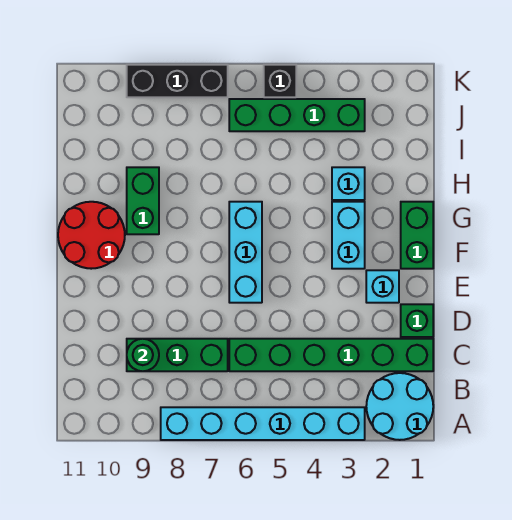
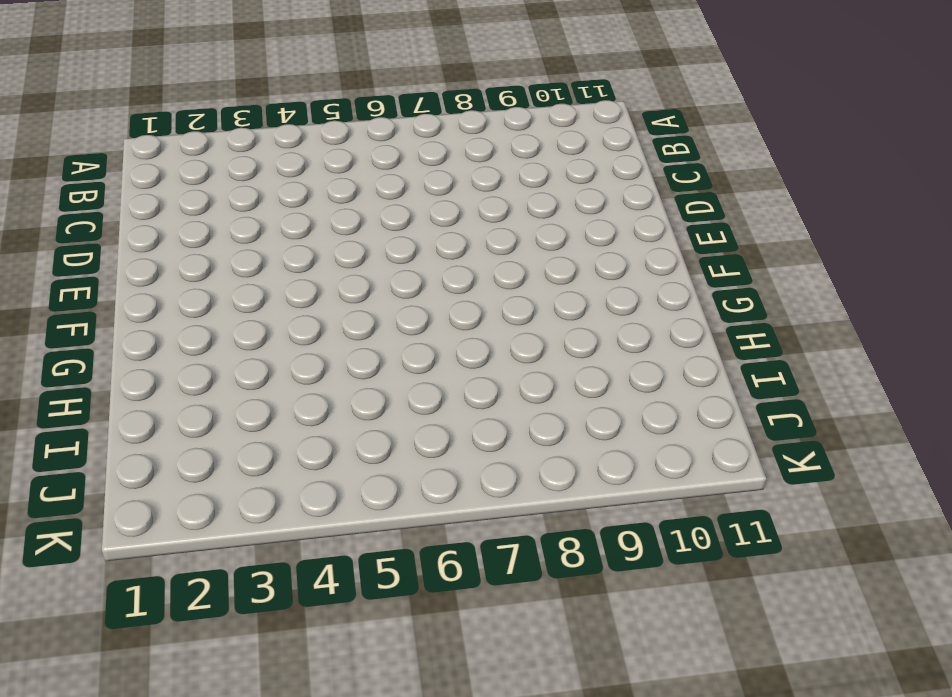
none -> cyan 2x2 round brick [366,373,433,440]
none -> cyan 1x6 brick [161,407,365,440]
none -> green 1x6 brick [229,339,433,371]

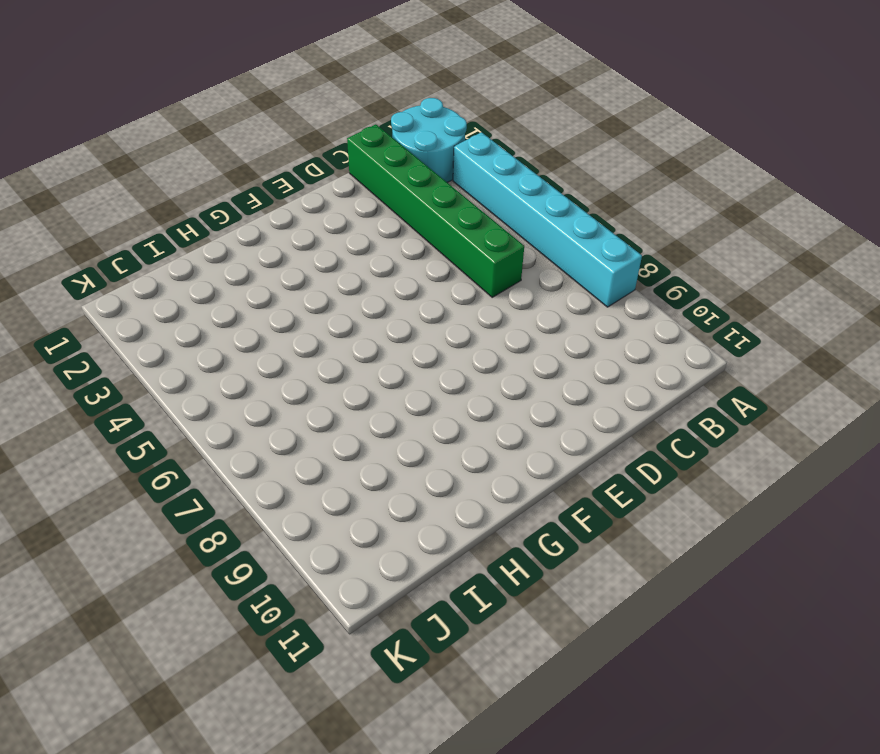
none -> green 1x3 brick [127,339,228,371]
none -> green 1x1 brick [401,304,433,337]
none -> cyan 1x1 brick [366,270,399,303]

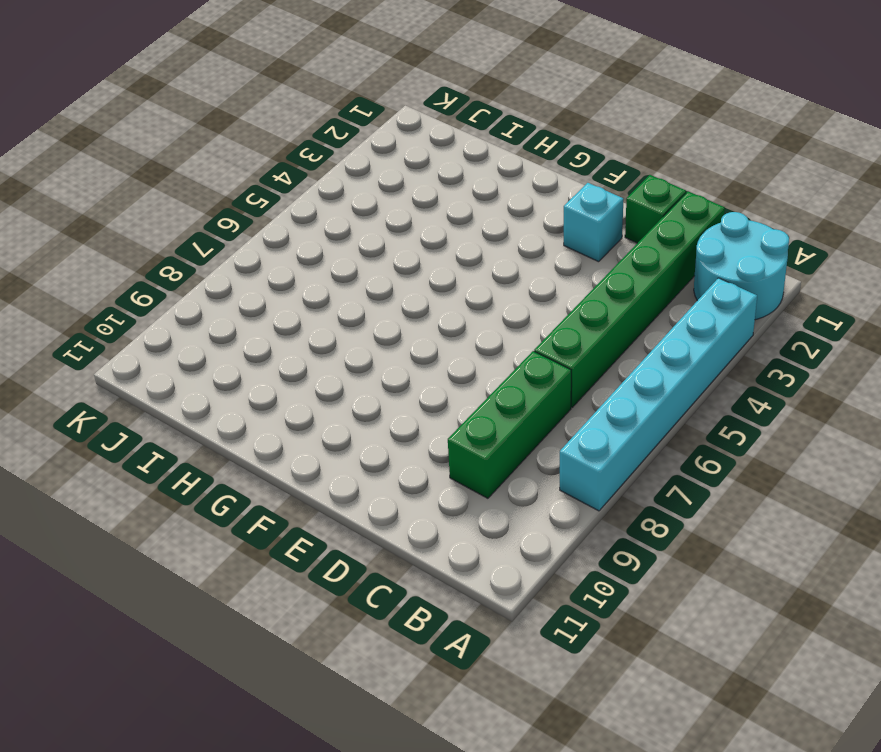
none -> cyan 1x3 brick [229,202,262,303]
none -> green 1x2 brick [401,202,433,269]
none -> cyan 1x2 brick [332,202,365,269]

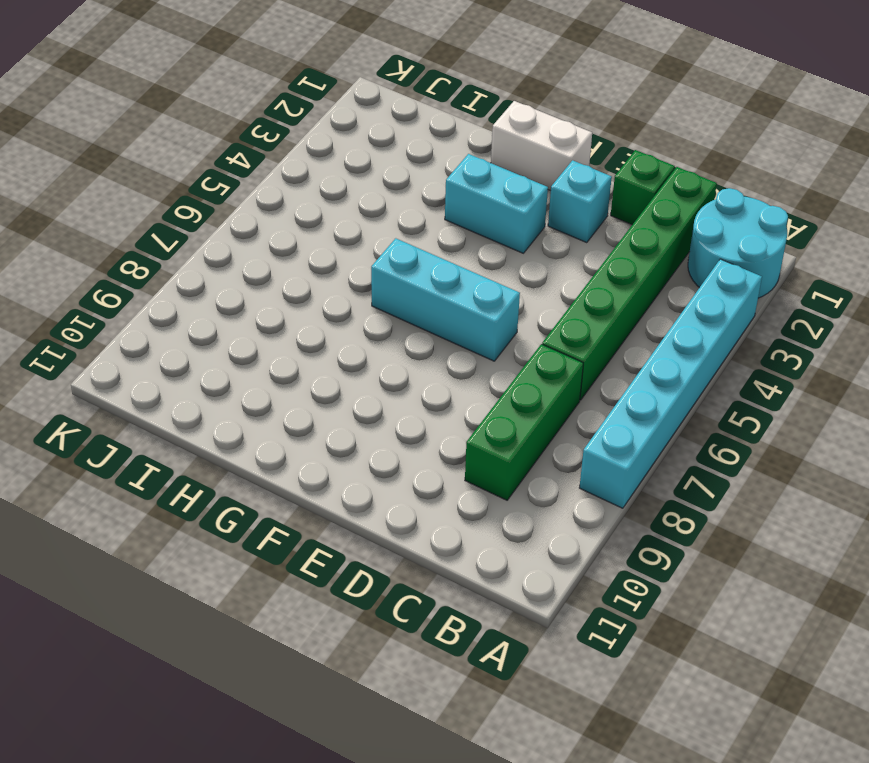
white 1x2 brick [491,101,592,191] -> green 1x2 brick [401,202,433,269]
none -> red 2x2 round brick [58,202,125,269]
none -> green 1x2 brick [127,167,159,234]
none -> cyan 1x1 brick [332,167,365,200]

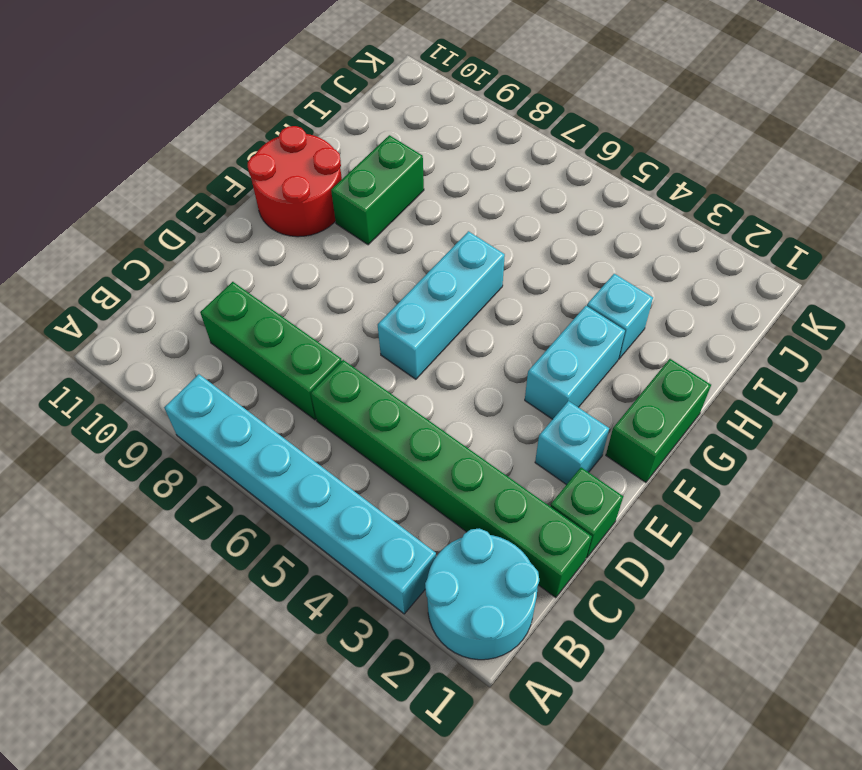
none -> green 1x4 brick [229,99,365,131]
none -> black 1x1 brick [264,65,296,97]
none -> black 1x3 brick [127,65,228,97]

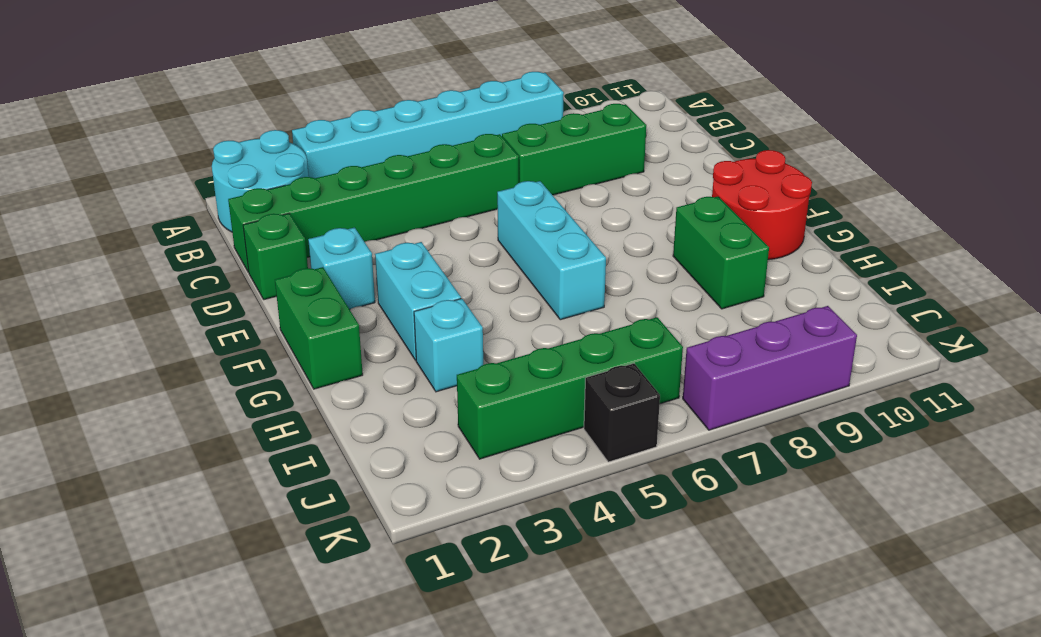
purple 1x3 brick [683,306,857,430] -> black 1x3 brick [127,65,228,97]
none -> green 1x1 round brick [127,339,159,371]

